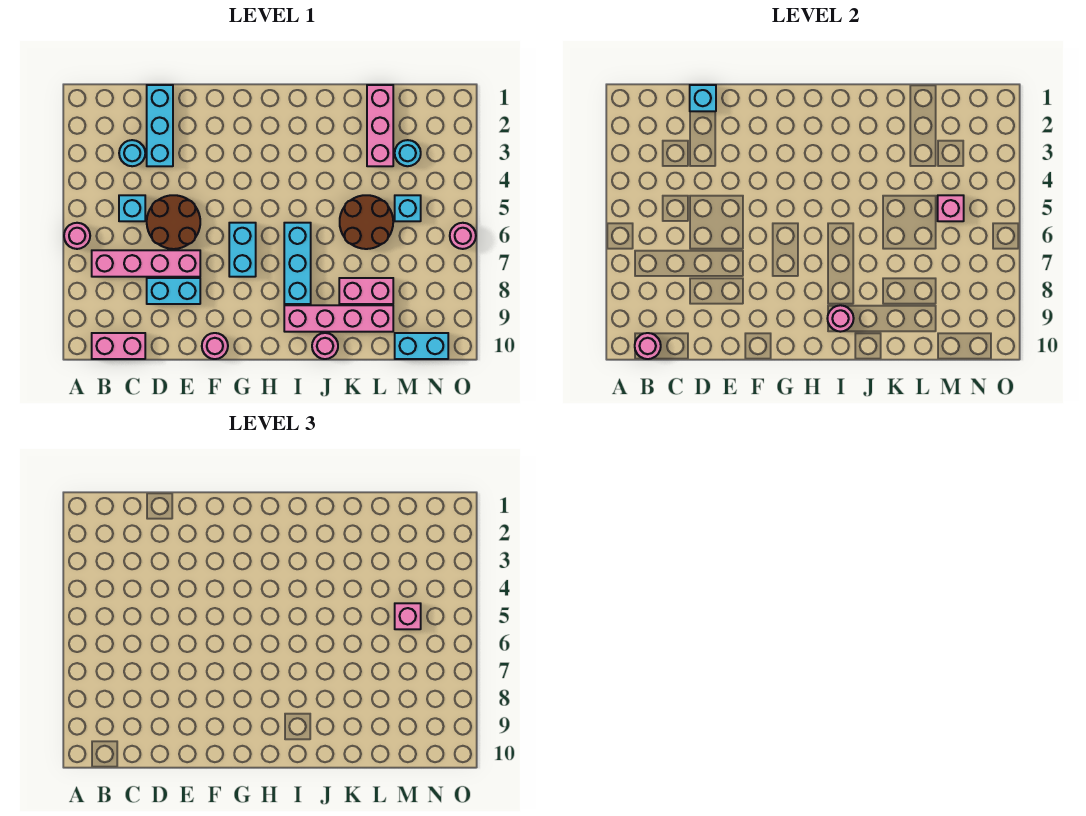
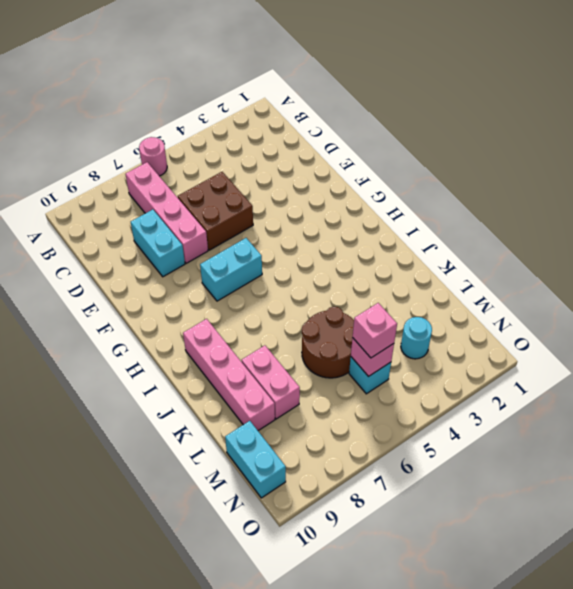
brown 2x2 brick [178,172,253,250] -> brown 2x2 round brick [147,195,200,249]
none -> pink 1x2 brick [92,333,145,359]
none -> cyan 1x1 round brick [119,140,145,166]
none -> cyan 1x1 brick [119,195,145,221]

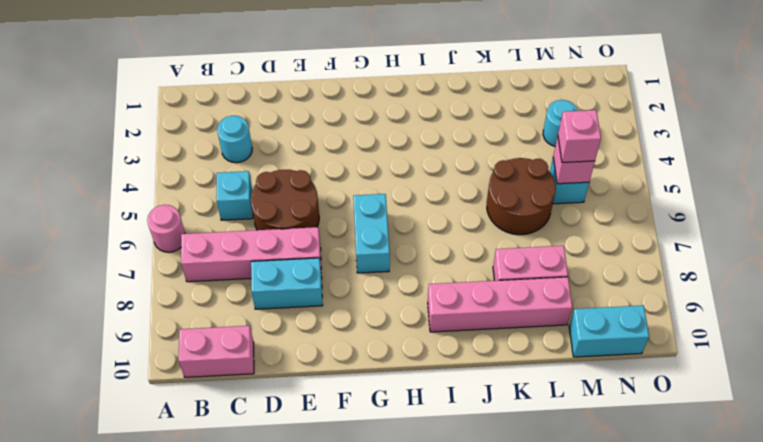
none -> cyan 1x3 brick [147,85,173,166]
none -> pink 1x1 round brick [202,333,228,359]
none -> cyan 1x3 brick [284,223,311,304]

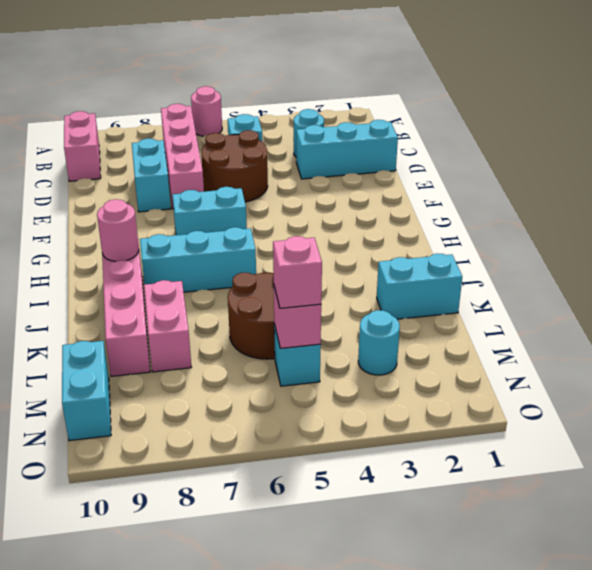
cyan 1x2 brick [377,254,462,319] -> none
none -> pink 1x1 round brick [202,333,228,359]
none -> pink 1x1 round brick [312,333,338,359]
none -> pink 1x3 brick [367,85,393,166]

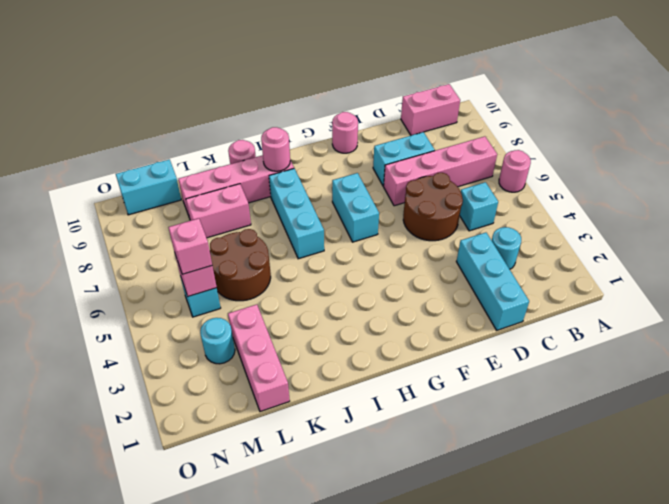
none -> pink 1x1 round brick [450,223,476,249]
none -> pink 1x1 round brick [635,333,661,359]
none -> cyan 1x1 brick [690,85,716,111]

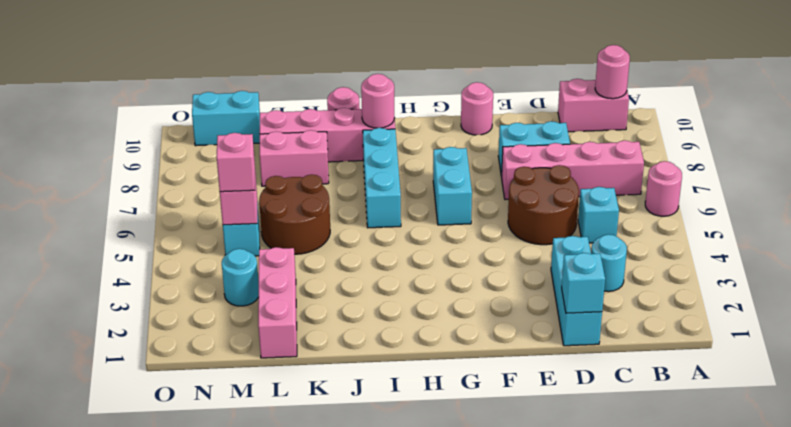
none -> pink 1x1 round brick [450,223,476,249]

